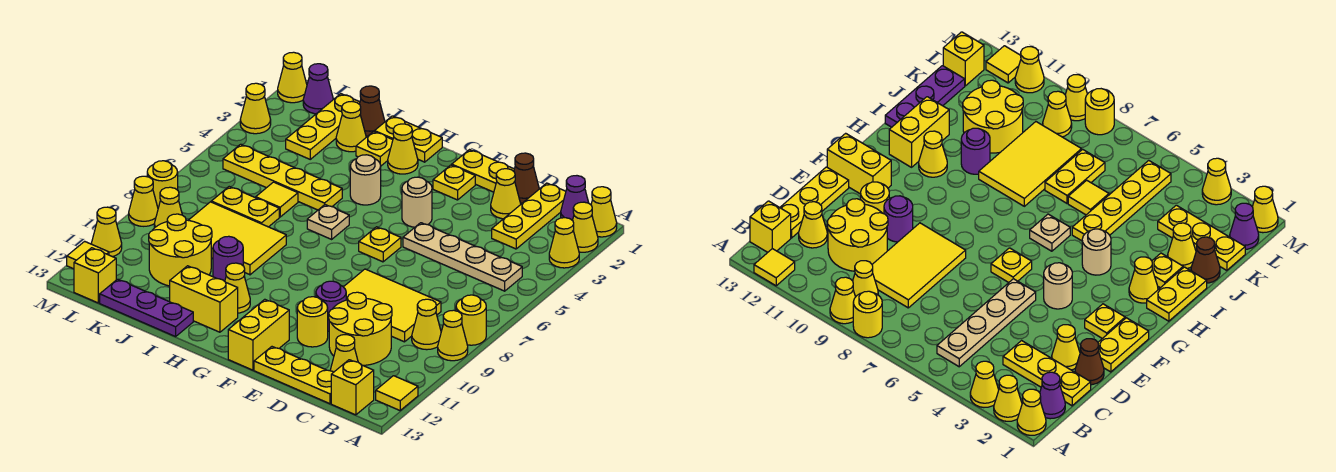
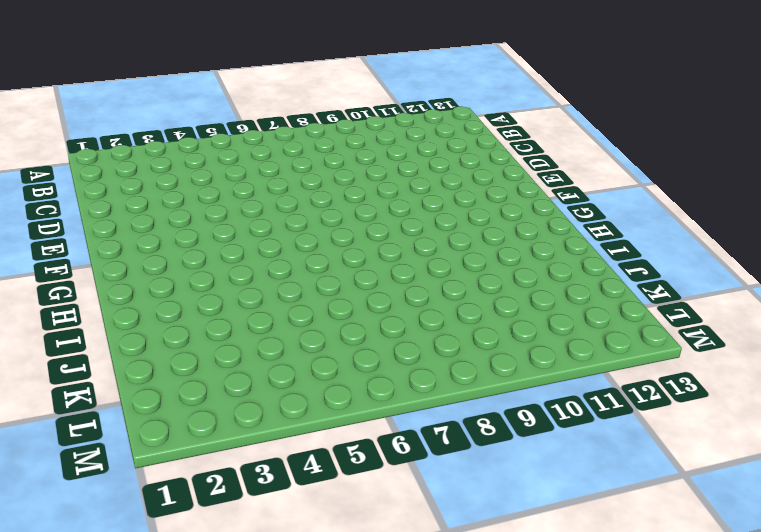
none -> yellow 1x1 cone [591,187,617,237]
none -> yellow 1x1 cone [573,202,598,252]
none -> yellow 1x1 cone [549,218,579,268]
none -> yellow 1x1 round brick [456,295,486,345]

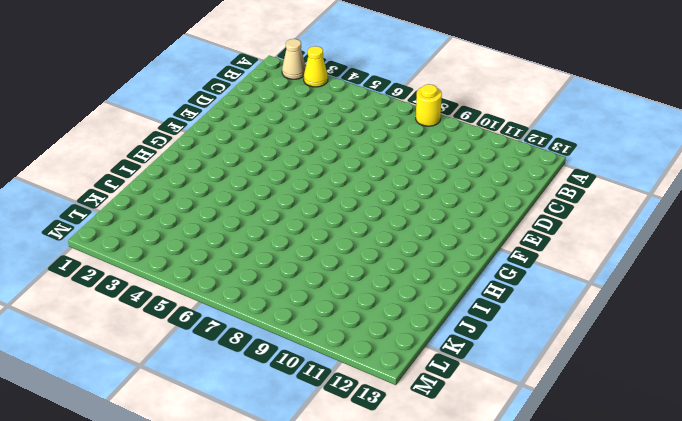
tan 1x1 cone [282,39,306,79] -> yellow 1x1 cone [573,202,598,252]
none -> yellow 1x1 cone [591,187,617,237]
none -> yellow 1x1 cone [438,310,468,361]
none -> yellow 1x1 tile [376,376,418,410]
none -> purple 1x1 cone [561,176,589,220]

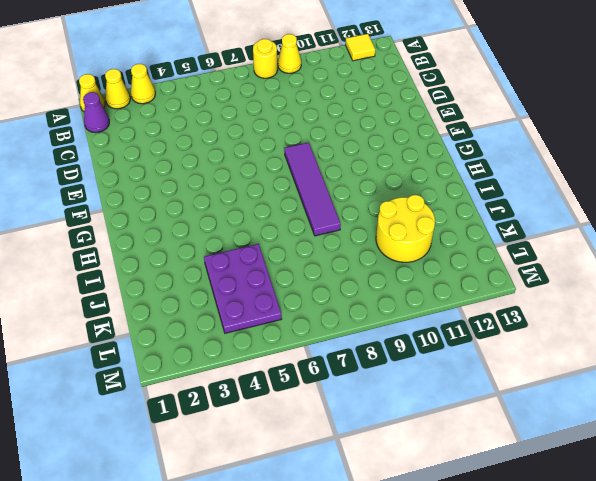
purple 1x4 tile [284,142,341,236] -> yellow 2x3 tile [188,202,286,275]
purple 2x3 plate [204,244,282,333] -> yellow 1x4 plate [223,144,342,210]
none -> tan 1x4 plate [403,223,522,291]
none -> yellow 1x1 cone [412,299,441,350]
none -> yellow 1x1 brick [331,360,374,415]
none -> yellow 1x3 plate [492,183,566,249]

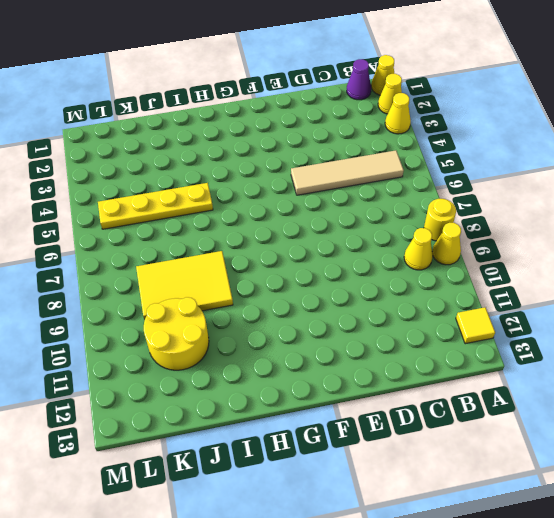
tan 1x4 tile [291,150,404,195] -> tan 1x4 plate [403,223,522,291]
none -> yellow 1x1 brick [331,360,374,415]
none -> yellow 1x3 plate [492,183,566,249]
none -> yellow 2x3 tile [344,269,441,342]
none -> yellow 2x2 round brick [329,292,392,365]

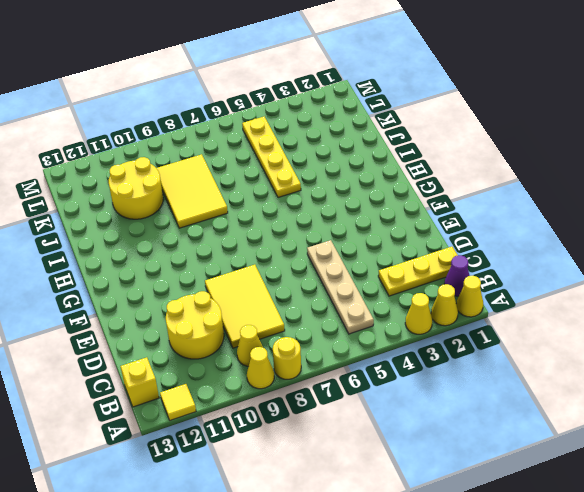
none -> yellow 1x1 cone [330,335,358,372]
none -> yellow 1x3 plate [254,347,333,404]
none -> brown 1x1 cone [514,153,539,203]
none -> yellow 1x1 cone [491,169,521,219]

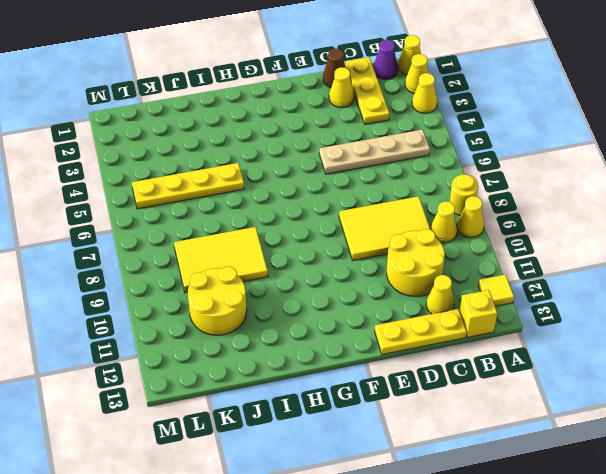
none -> yellow 1x2 plate [452,150,514,192]
none -> purple 1x1 round brick [316,281,346,331]
none -> yellow 1x1 round brick [297,297,328,347]
none -> yellow 1x1 plate [433,165,475,200]

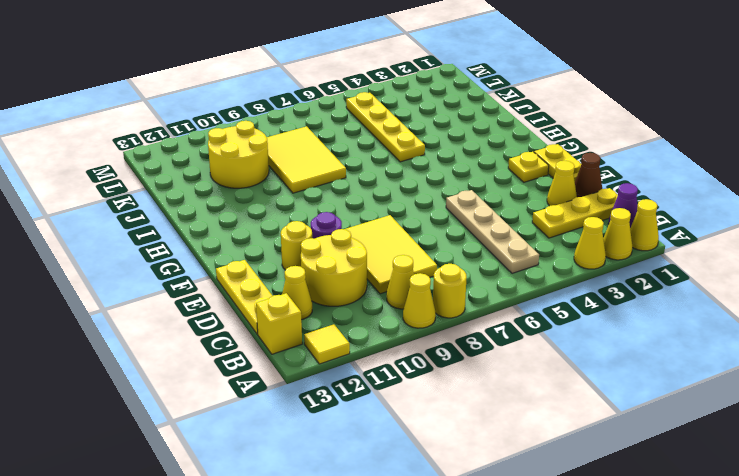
none -> tan 1x1 round brick [402,177,432,227]
none -> yellow 1x1 plate [359,227,401,262]
none -> yellow 1x2 brick [228,299,289,370]
none -> yellow 1x2 plate [375,116,442,162]

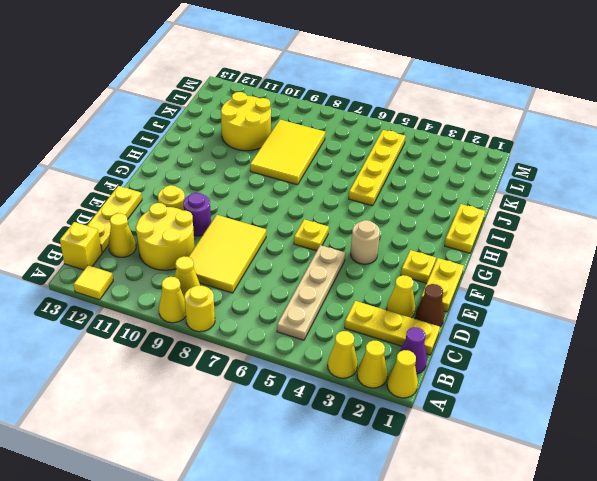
none -> yellow 1x2 brick [228,299,289,370]
none -> yellow 1x1 cone [388,124,418,174]
none -> tan 1x1 round brick [350,155,381,205]
none -> tan 1x1 plate [307,205,349,239]

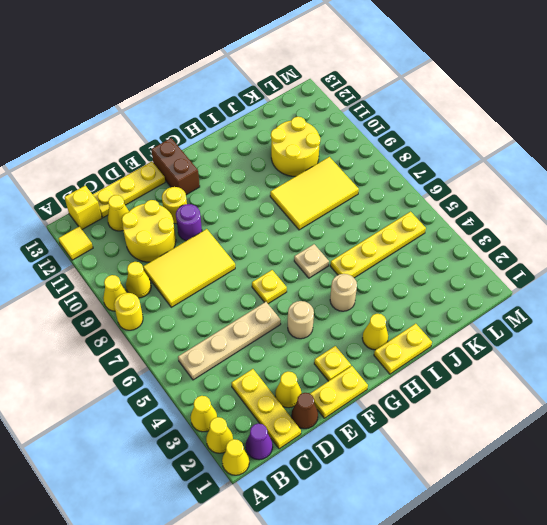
brown 1x2 brick [151,138,200,195] -> yellow 1x2 brick [228,299,289,370]
none -> yellow 1x1 cone [225,263,250,313]
none -> yellow 1x2 brick [170,266,238,332]
none -> yellow 1x1 plate [356,131,393,166]
none -> purple 1x1 round brick [213,236,243,281]

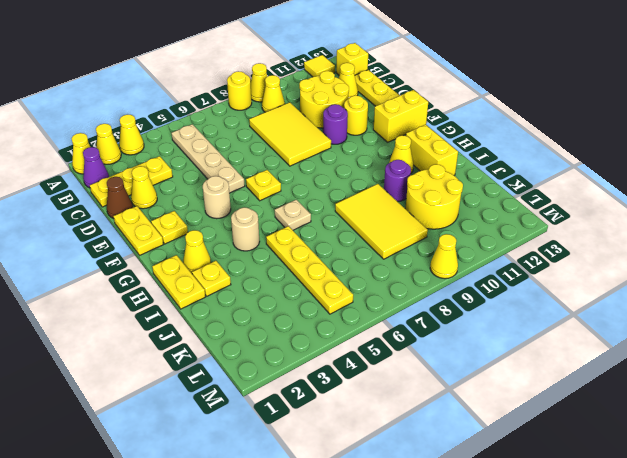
none -> purple 1x3 plate [100,279,193,337]
none -> brown 1x1 cone [360,86,385,136]
none -> yellow 1x1 cone [336,102,366,152]
none -> yellow 1x1 tile [256,182,298,217]

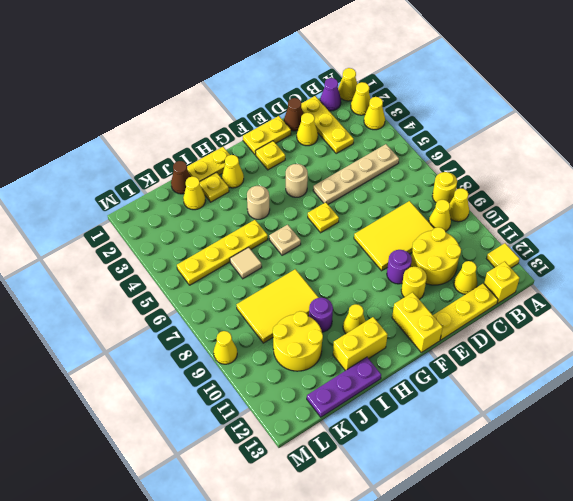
tan 1x1 tile [230,247,262,279] -> yellow 1x1 tile [256,182,298,217]
none -> yellow 1x2 plate [211,187,279,227]
none -> yellow 1x3 plate [286,94,360,159]
none -> purple 1x1 cone [303,64,333,114]
none -> yellow 1x1 cone [154,187,182,228]

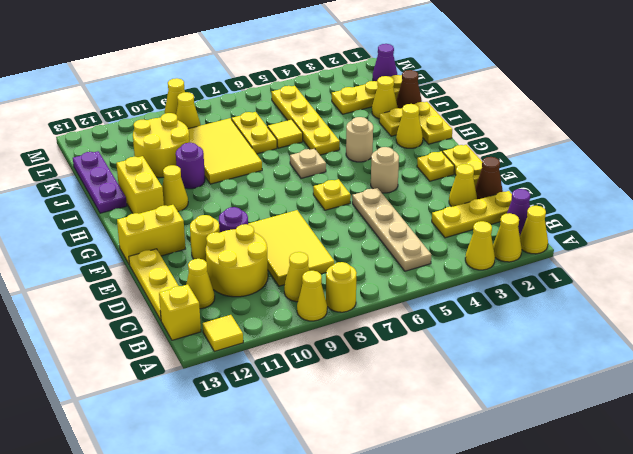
none -> yellow 1x1 brick [74,248,116,303]
none -> yellow 1x1 cone [278,52,307,103]
none -> yellow 1x1 cone [240,83,271,134]
none -> yellow 1x1 round brick [147,161,178,208]

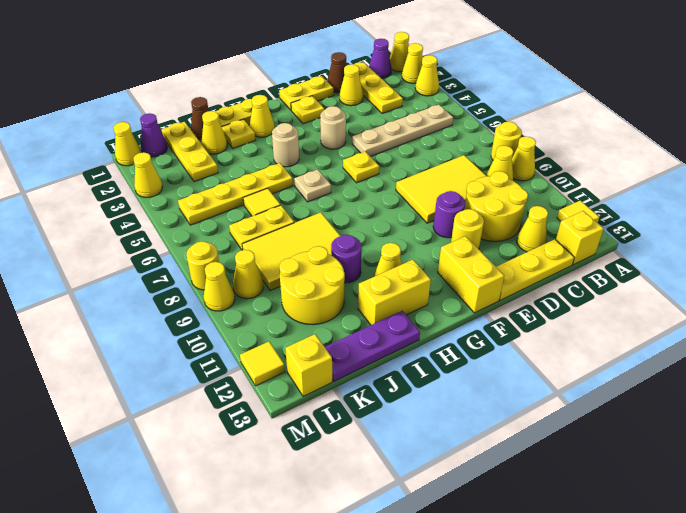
none -> yellow 1x1 cone [91,207,122,257]

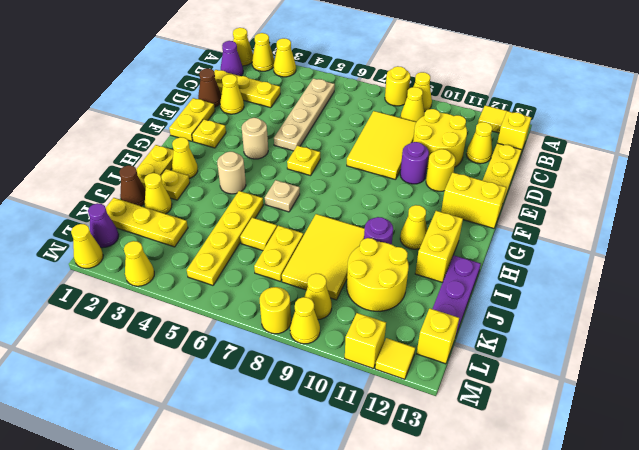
yellow 1x1 brick [345,313,386,369] -> yellow 1x1 cone [91,207,122,257]

